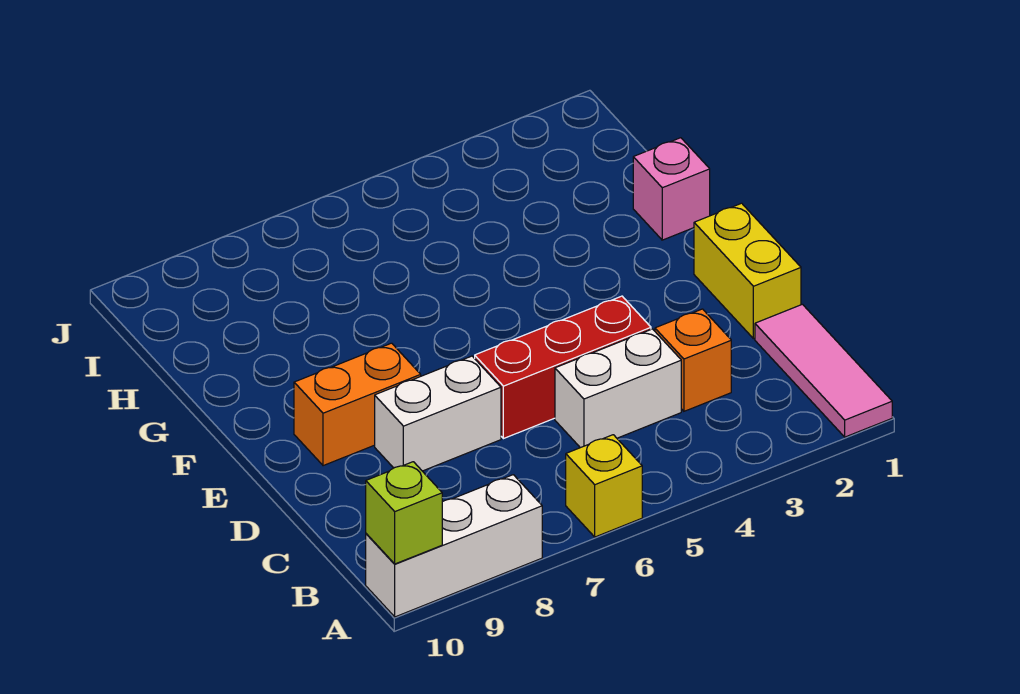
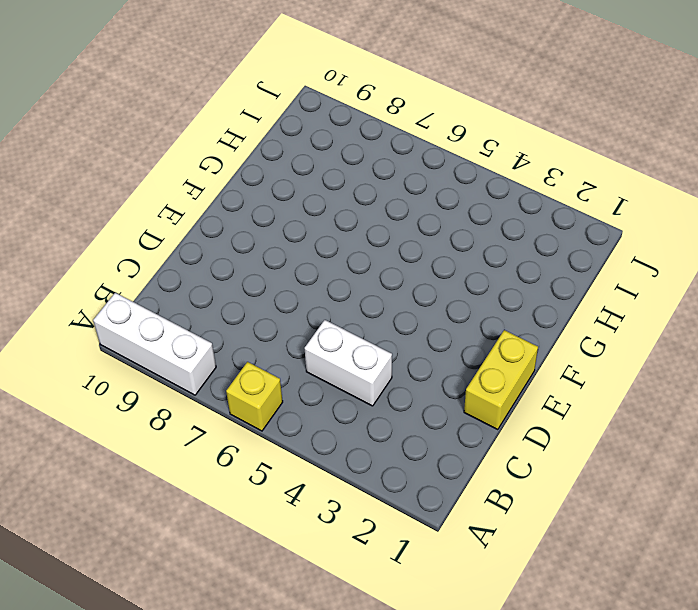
none -> pink 1x3 tile [755,304,892,437]
none -> orange 1x1 brick [655,309,731,411]

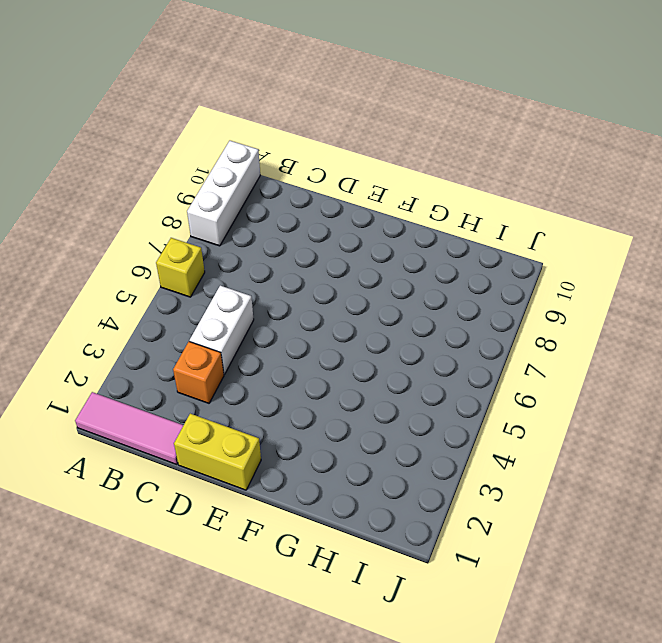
none -> red 1x3 brick [475,296,651,439]
none -> white 1x2 brick [375,356,501,471]

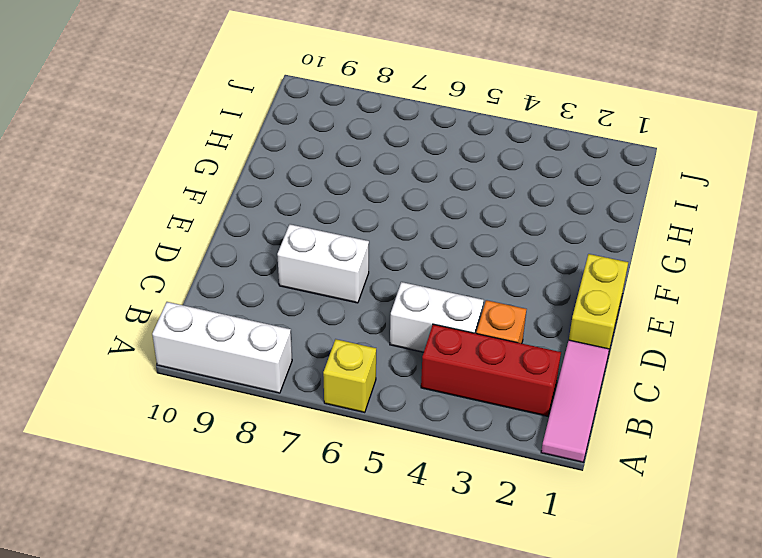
red 1x3 brick [421,324,561,416] -> red 1x3 brick moved to [475,296,651,439]
none -> orange 1x2 brick [294,343,421,466]
none -> pink 1x1 brick [633,138,710,240]

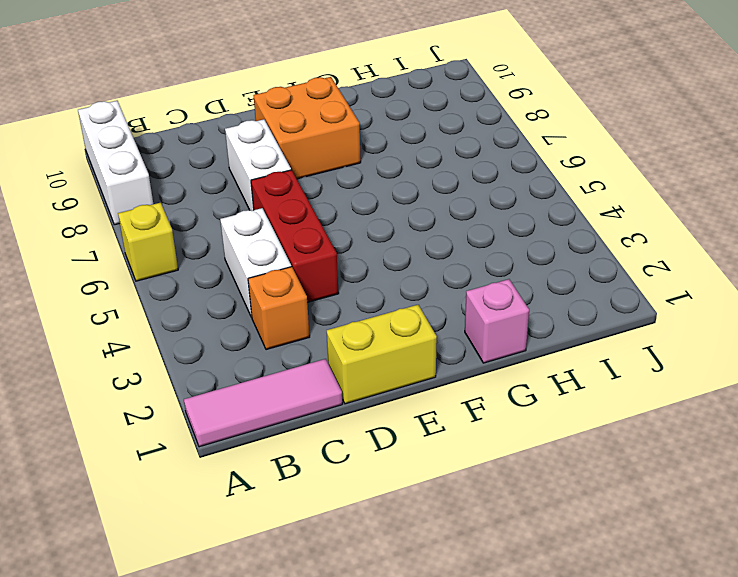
orange 2x2 brick [254,77,361,179] -> orange 1x2 brick [294,343,421,466]
none -> lime 1x1 brick [366,462,442,564]

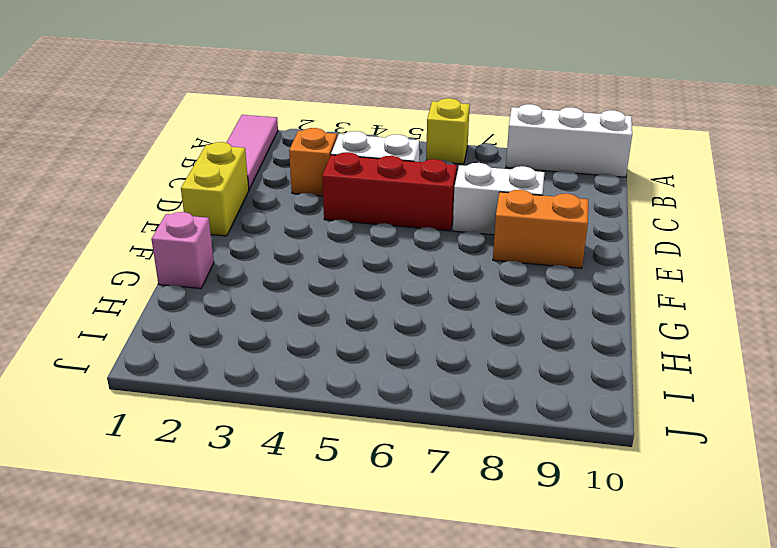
none -> lime 1x1 brick [366,462,442,564]

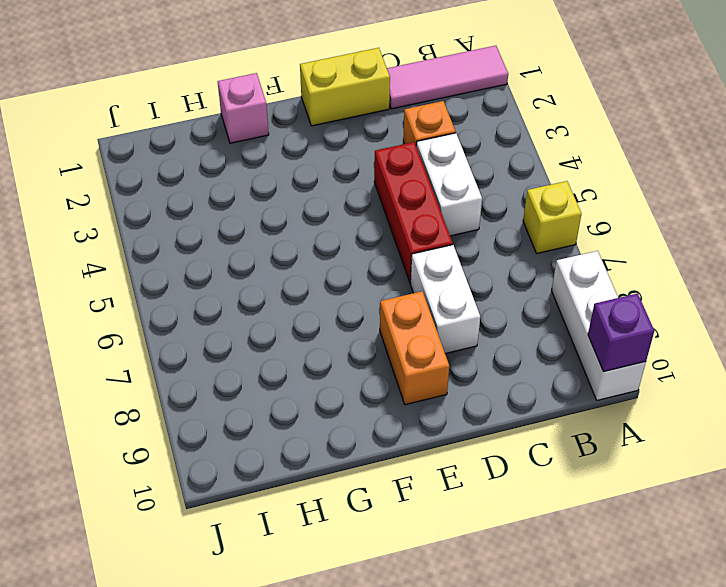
purple 1x1 brick [588,293,654,372] -> lime 1x1 brick [366,462,442,564]

